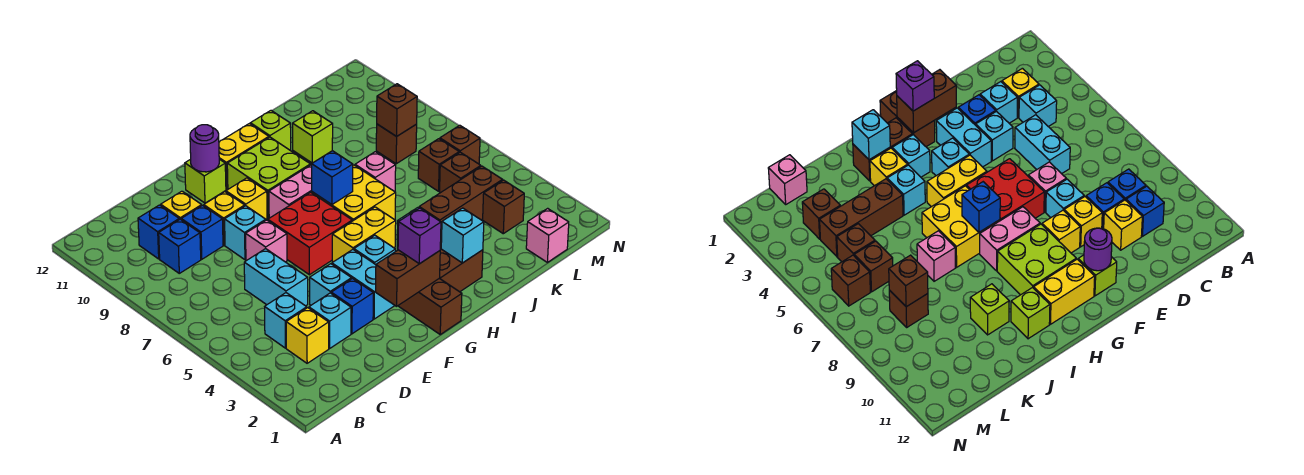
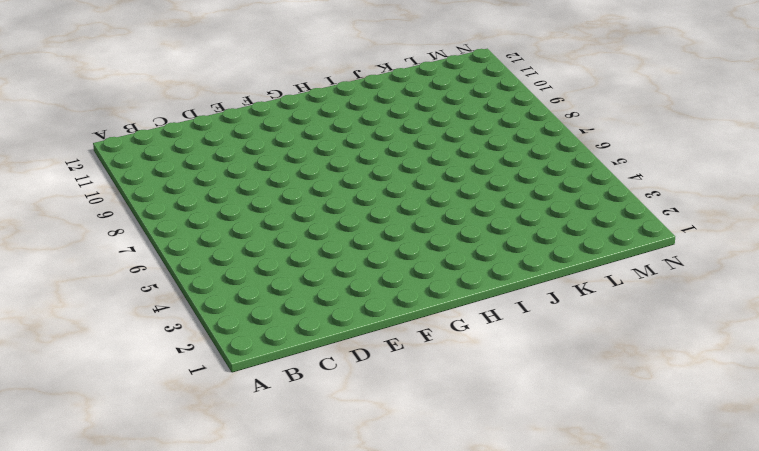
none -> yellow 1x1 brick [286,308,329,363]
none -> cyan 1x1 brick [265,293,307,348]
none -> blue 1x1 brick [159,219,201,273]
none -> blue 1x1 brick [138,205,179,259]

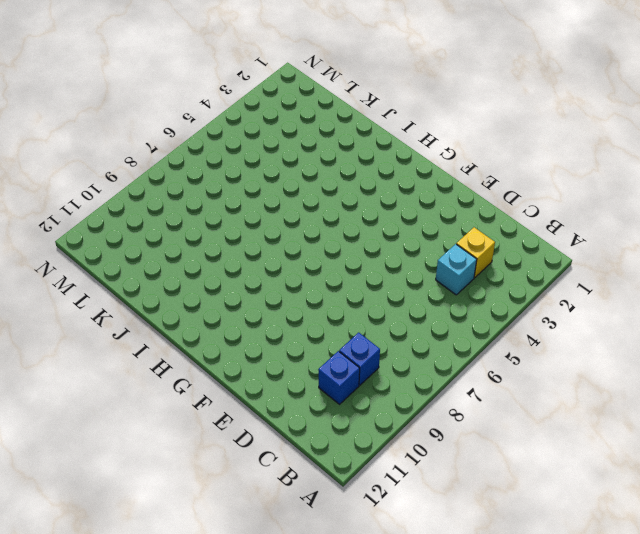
none -> cyan 1x1 brick [309,293,351,348]
none -> cyan 1x2 brick [244,249,308,306]
none -> blue 1x1 brick [181,205,223,259]
none -> yellow 1x1 brick [161,191,202,219]

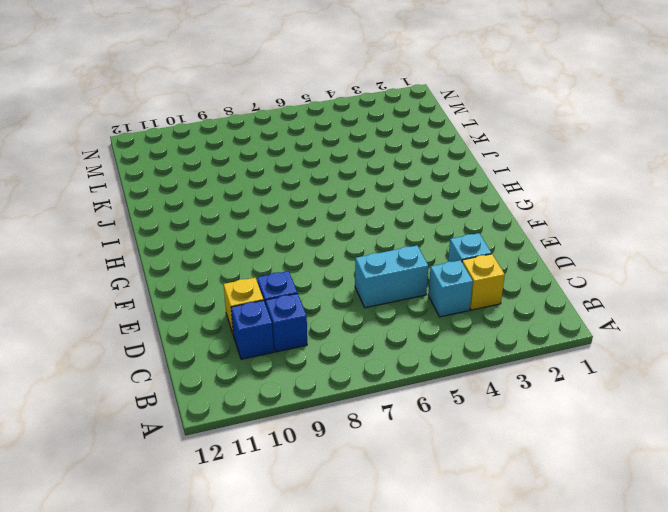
none -> blue 1x1 brick [331,279,373,334]
none -> cyan 1x1 brick [310,264,352,305]
none -> pink 1x1 brick [246,220,287,262]
none -> cyan 1x1 brick [225,206,266,260]

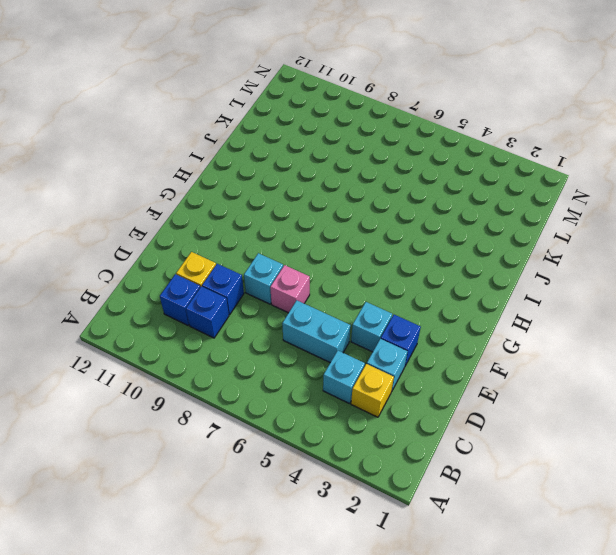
none -> yellow 1x1 brick [204,192,245,245]
none -> cyan 1x2 brick [332,250,395,319]
none -> red 2x2 brick [268,192,352,275]
none -> yellow 1x1 brick [226,178,267,219]

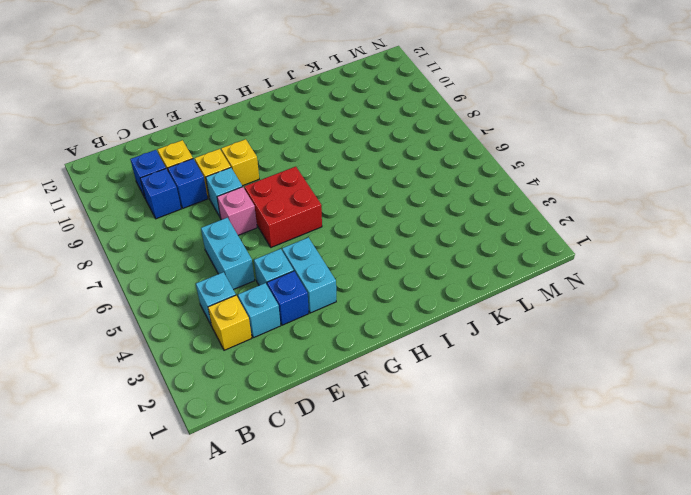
none -> lime 1x1 brick [185,159,226,203]
none -> brown 1x2 brick [398,278,462,334]
none -> cyan 1x1 brick [354,235,396,265]
none -> yellow 1x2 brick [332,207,396,262]

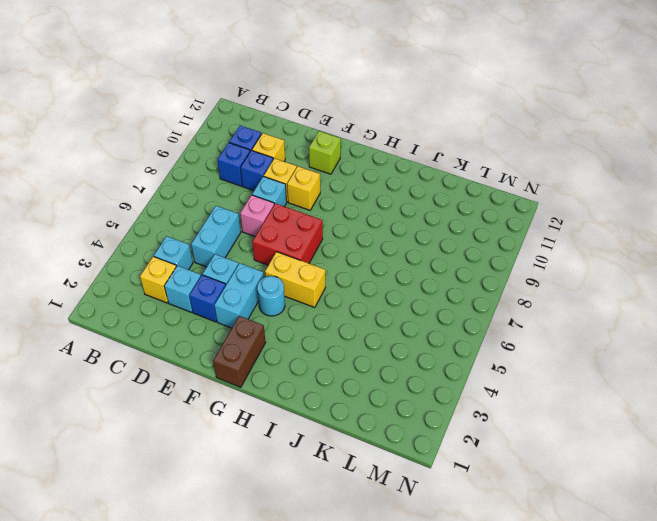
cyan 1x1 round brick [257,276,285,316] -> cyan 1x1 brick [354,235,396,265]
none -> pink 1x2 brick [269,165,312,218]
none -> lime 2x2 brick [227,137,310,217]
none -> yellow 1x2 brick [219,124,269,189]
none -> brown 1x2 brick [440,249,483,292]

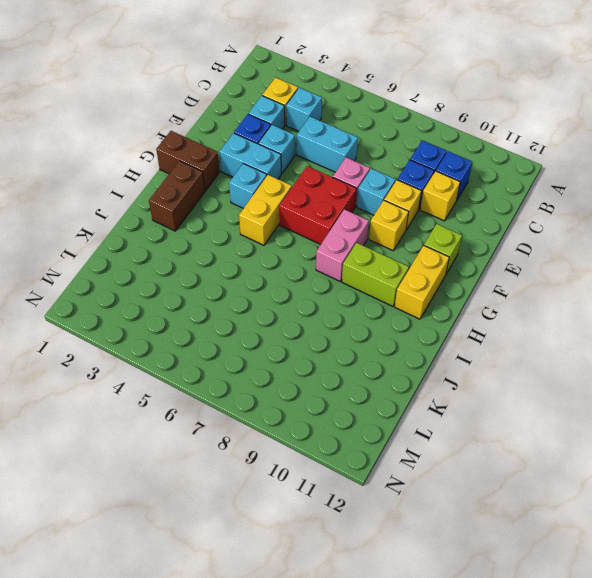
lime 1x2 brick [342,243,409,306] -> lime 2x2 brick [227,137,310,217]
none -> cyan 1x1 brick [892,135,930,177]
none -> yellow 2x2 brick [312,165,396,221]
none -> yellow 1x1 brick [870,148,908,186]
none -> cyan 1x1 brick [887,165,925,215]

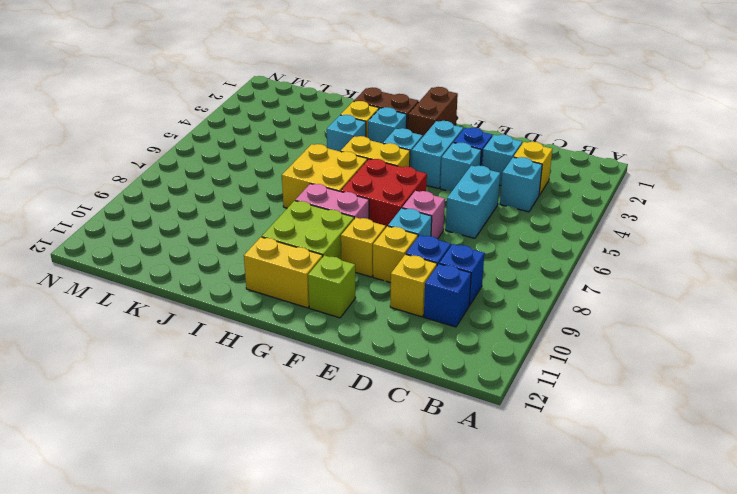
none -> lime 1x1 brick [250,111,291,150]
none -> brown 1x3 brick [419,166,502,223]
none -> pink 1x1 brick [355,152,396,192]
none -> lime 1x1 brick [292,111,333,163]

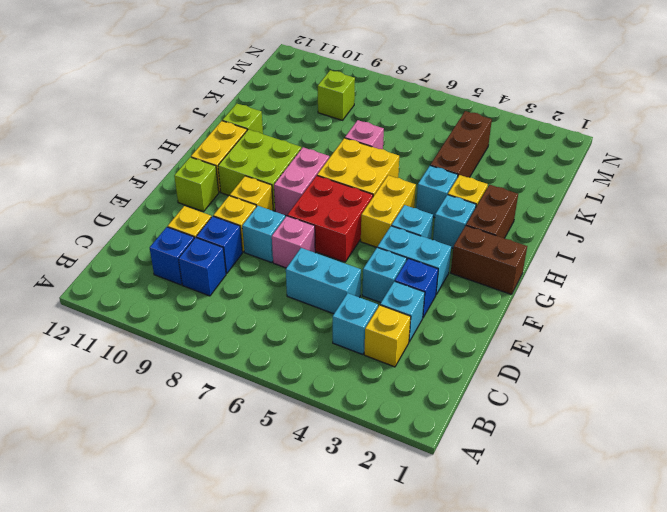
lime 1x1 brick [318,70,355,120] -> lime 1x1 brick moved to [292,111,333,163]
none -> pink 1x1 brick [526,208,569,262]
none -> brown 1x1 brick [483,180,524,234]
none -> brown 1x1 brick [440,152,481,193]
none -> brown 1x1 brick [418,139,459,191]

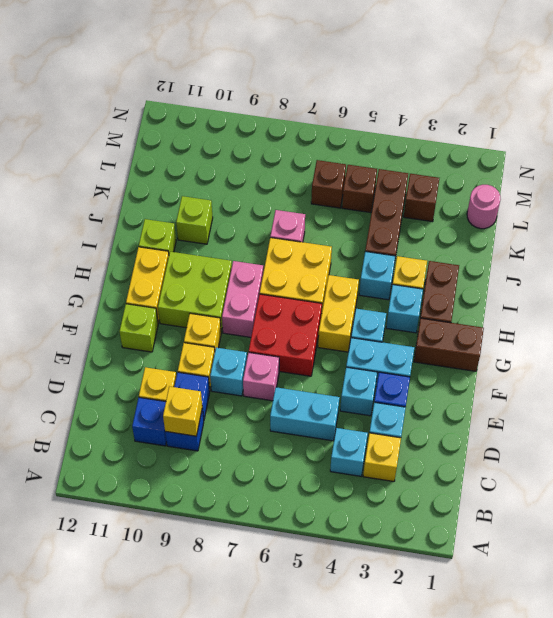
yellow 1x1 brick [163,387,202,436] -> none
pink 1x1 round brick [467,185,500,229] -> pink 1x1 brick [526,208,569,262]
none -> brown 1x1 brick [376,124,417,164]
none -> brown 1x1 brick [440,125,480,164]
none -> brown 1x2 brick [376,250,440,306]
none -> purple 1x1 round brick [190,125,219,172]

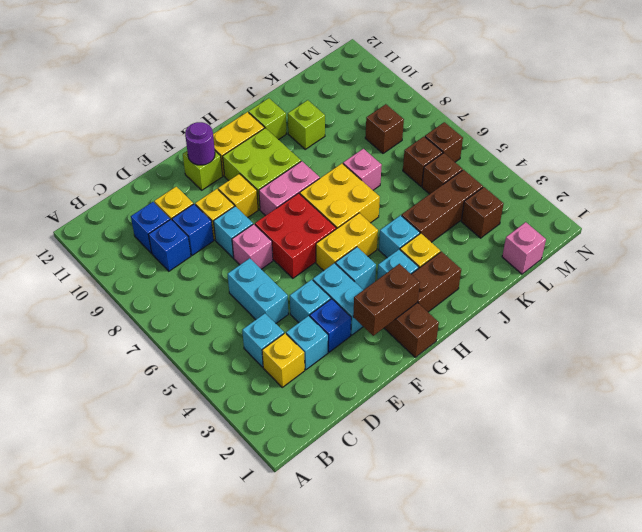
none -> blue 1x1 brick [312,151,353,205]
none -> cyan 1x1 brick [441,208,484,263]
none -> brown 1x1 brick [377,84,417,136]
none -> purple 1x1 brick [398,208,441,264]

